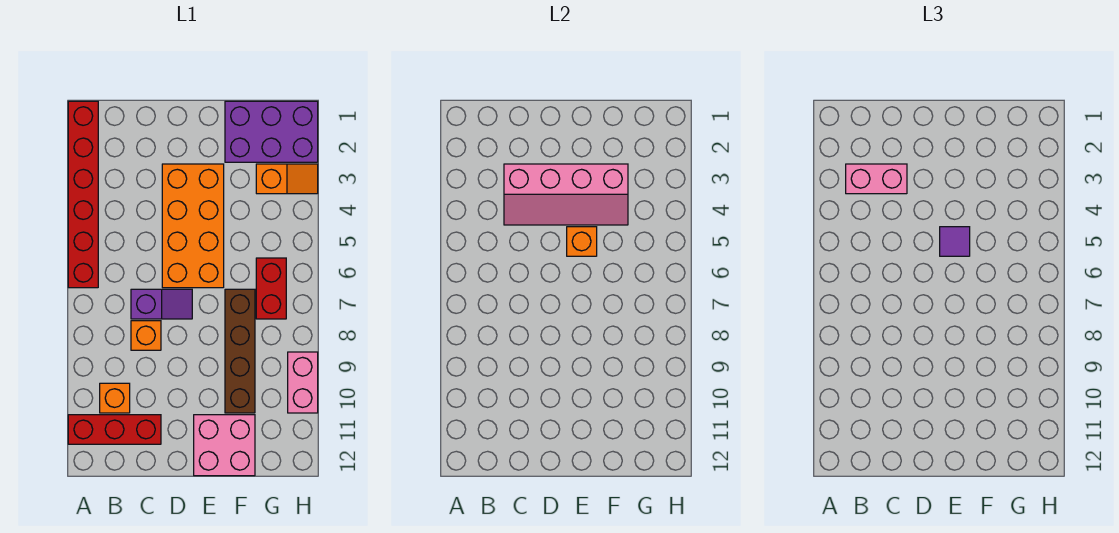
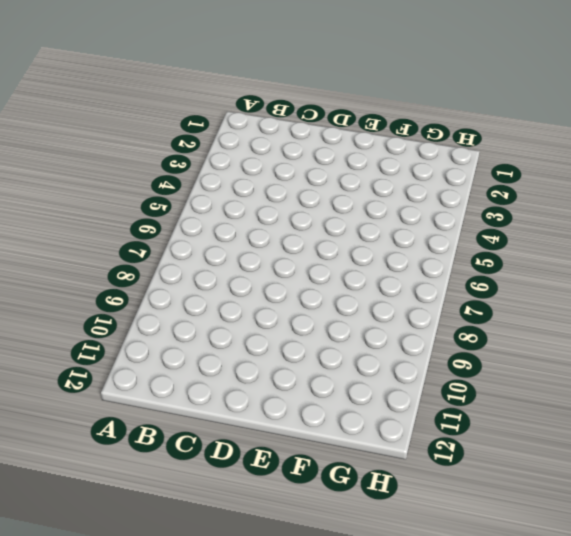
none -> red 1x6 brick [68,101,98,288]
none -> red 1x3 brick [68,415,161,444]
none -> orange 1x1 brick [100,383,130,413]

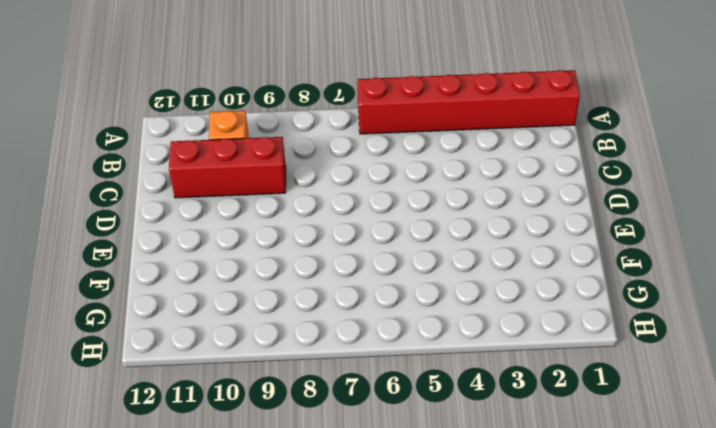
red 1x3 brick [169,137,286,198] -> red 1x3 brick turned to [68,415,161,444]
none -> purple 1x2 slope [131,289,192,319]
none -> orange 1x1 brick [131,321,161,350]
none -> orange 2x4 brick [162,164,224,288]

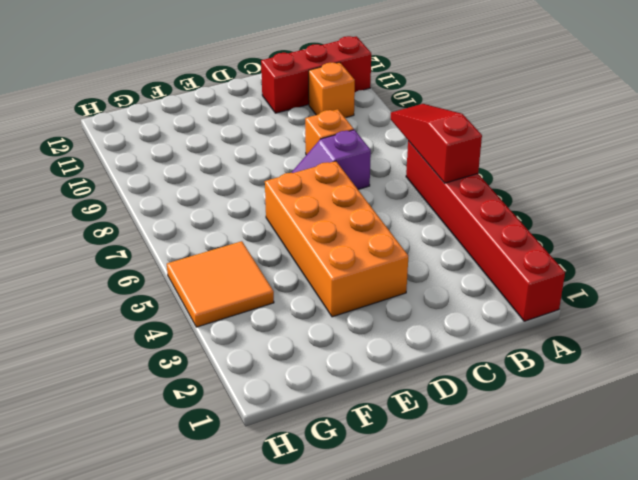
red 1x3 slope [391,104,482,183] -> none
orange 2x2 tile [167,241,274,327] -> none
none -> pink 2x2 brick [194,415,255,476]
none -> purple 2x3 brick [225,101,318,162]
none -> brown 1x4 brick [225,289,255,413]

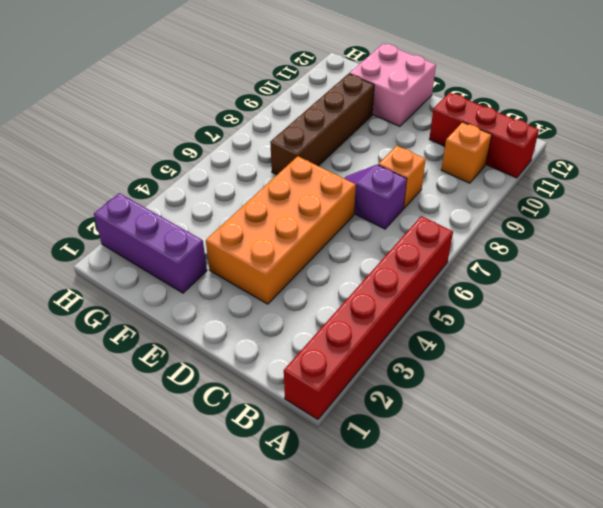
purple 1x3 brick [94,193,207,293] -> purple 2x3 brick [225,101,318,162]
none -> orange 1x2 slope [256,164,318,194]
none -> red 1x2 brick [256,258,286,319]
none -> pink 1x2 brick [288,352,318,413]

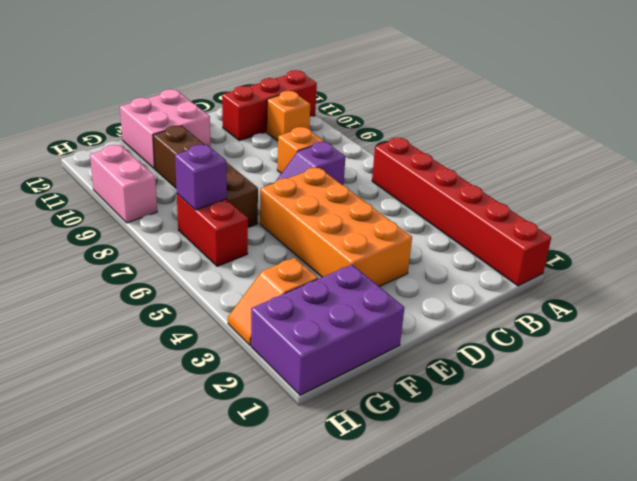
purple 1x1 brick [175,145,227,210] -> none
none -> pink 2x4 slope [504,164,628,225]
none -> orange 1x1 brick [567,227,597,256]
none -> pink 1x2 brick [846,164,907,194]

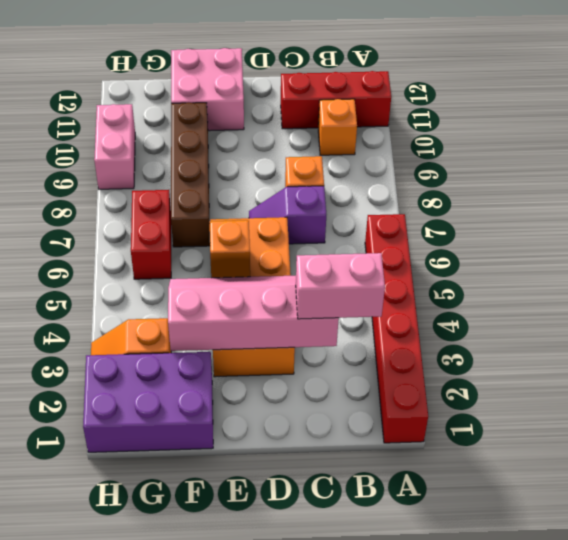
none -> purple 1x1 tile [940,227,970,256]

